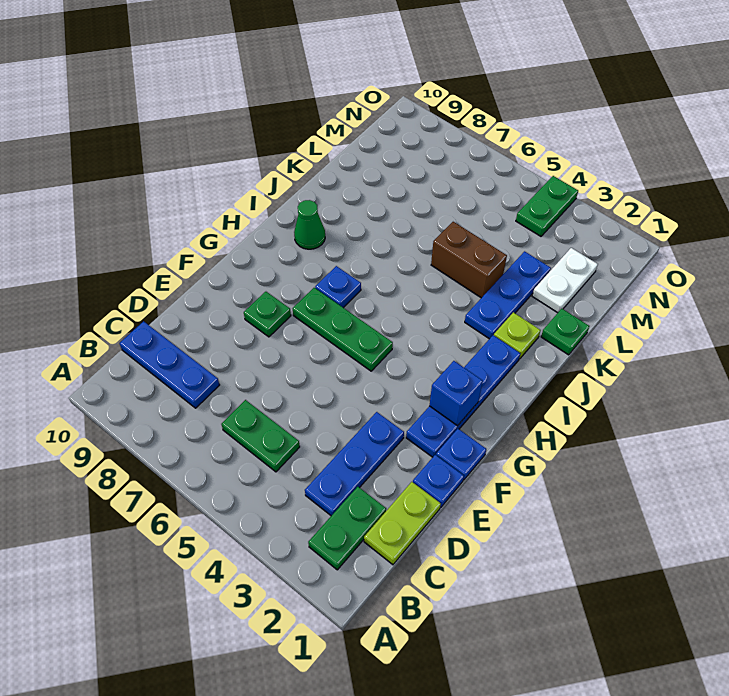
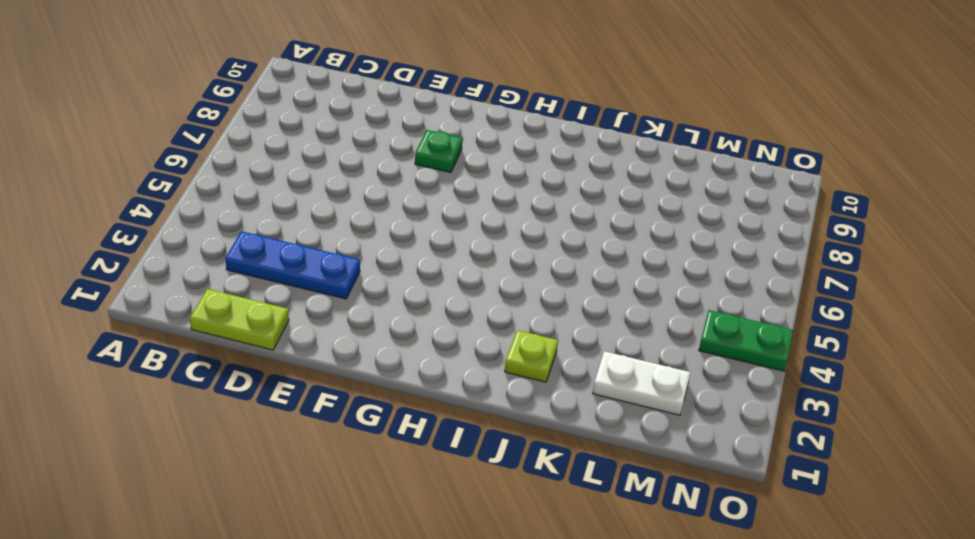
none -> green 1x2 plate [308,487,386,570]
none -> green 1x2 plate [221,400,300,472]
none -> blue 1x3 plate [119,321,219,408]

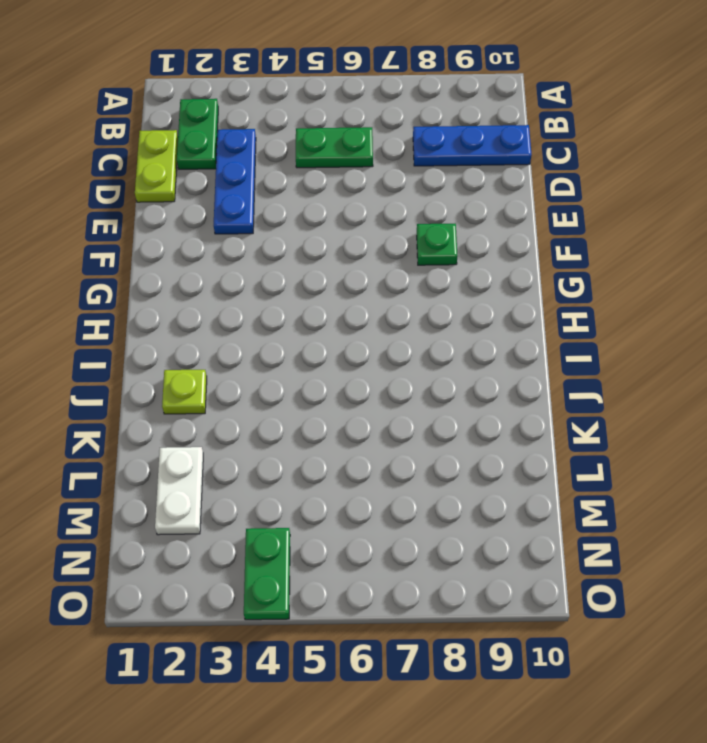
none -> blue 1x1 plate [413,455,464,507]
none -> blue 1x1 plate [436,429,486,480]
none -> blue 1x4 plate [406,335,520,457]

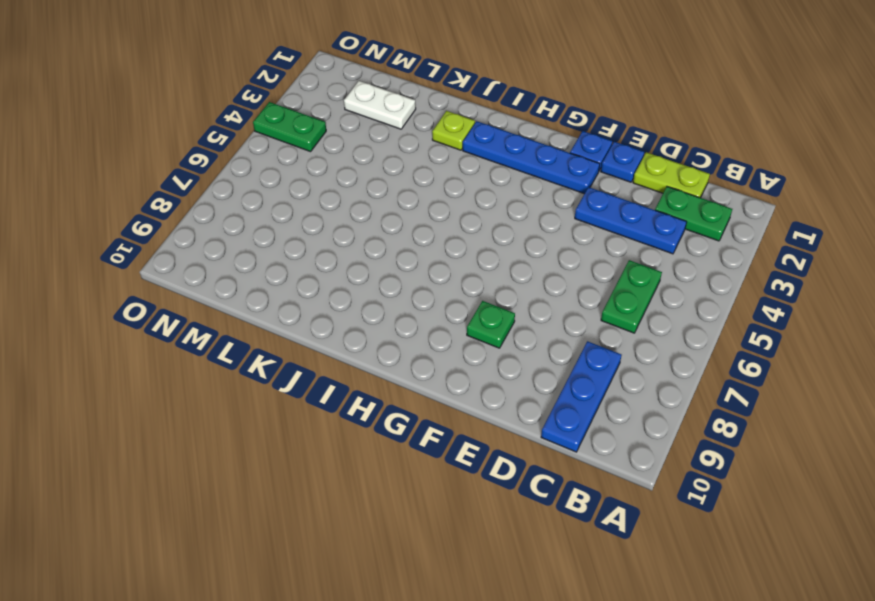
none -> green 1x3 plate [293,288,393,371]
none -> blue 1x1 plate [315,266,361,308]
none -> green 1x1 cone [294,200,325,249]

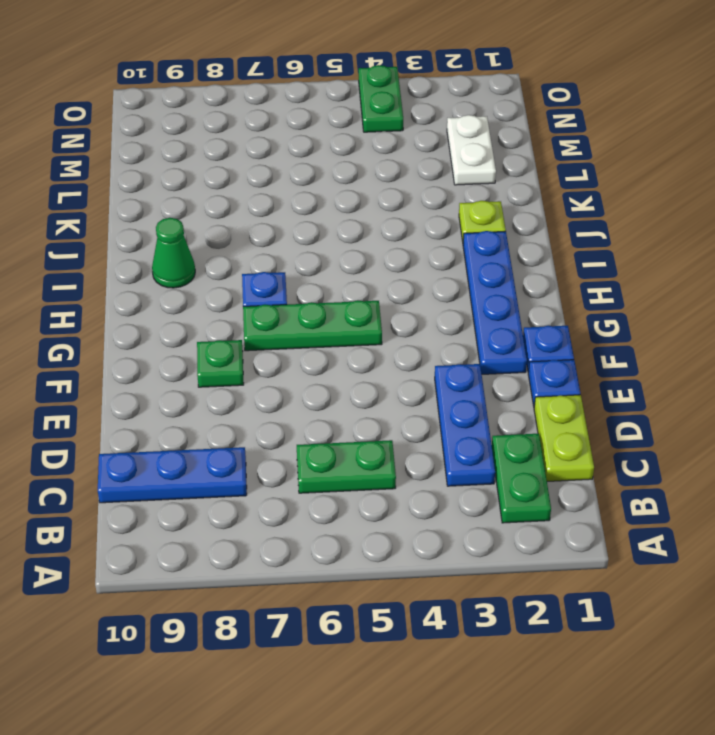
none -> blue 1x3 plate [465,251,551,339]
none -> green 1x1 plate [541,309,589,355]
none -> brown 1x2 brick [431,222,507,298]

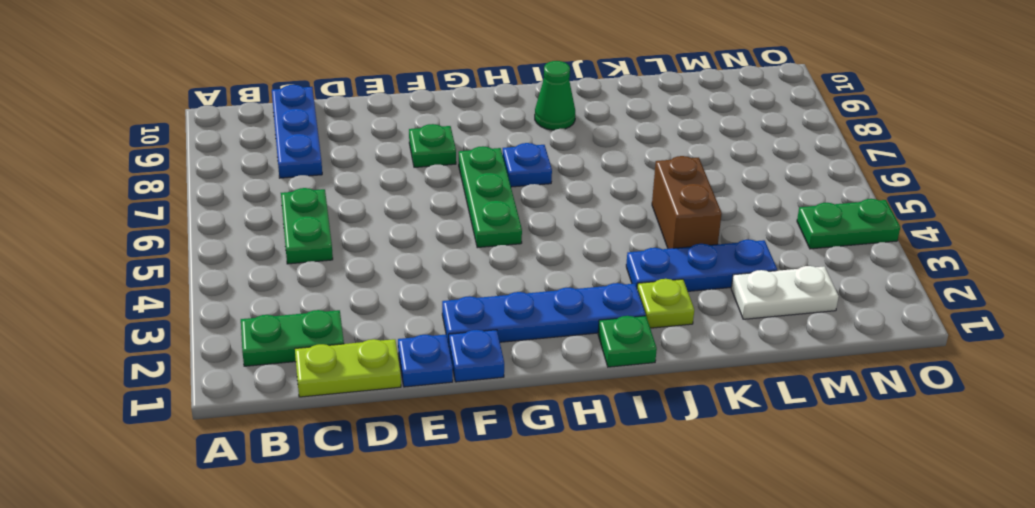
green 1x1 plate [598,316,657,367] -> green 1x1 plate moved to [541,309,589,355]
none -> blue 1x3 plate [305,412,404,516]
none -> blue 1x1 brick [430,361,483,426]

